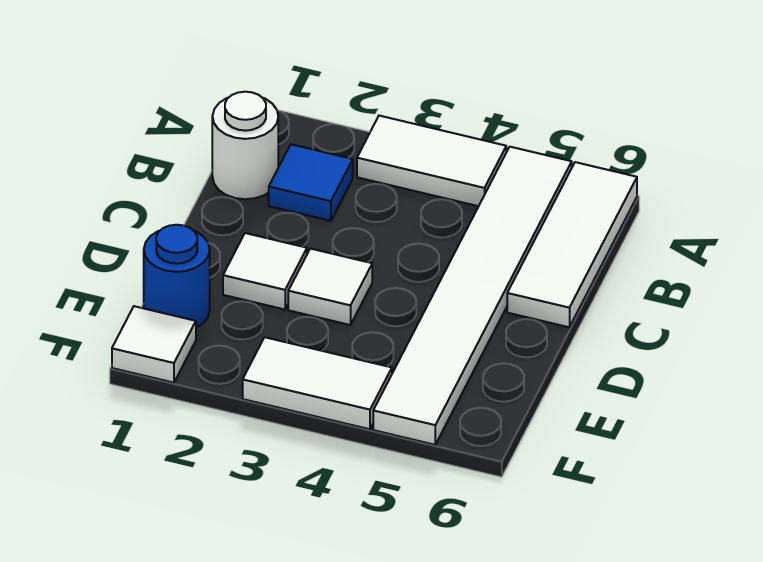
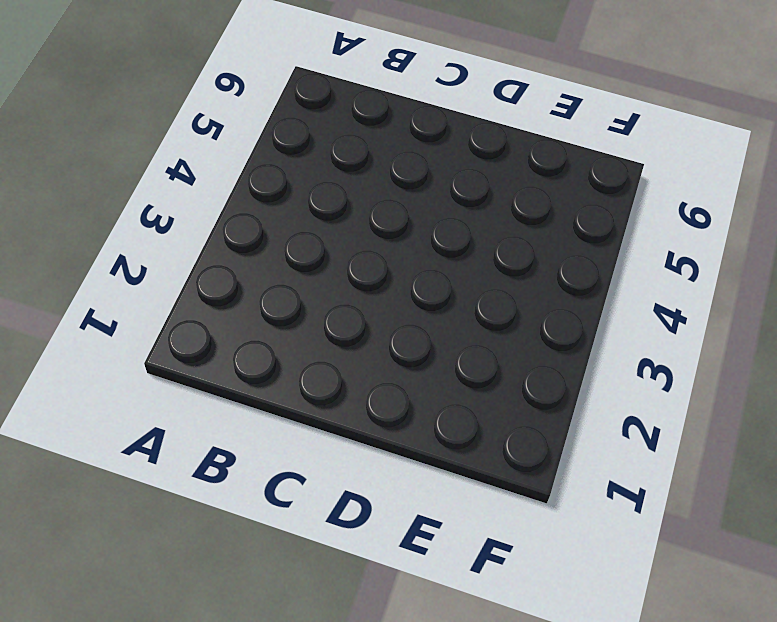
none -> white 1x2 tile [357,116,506,206]
none -> white 1x6 tile [373,147,572,445]

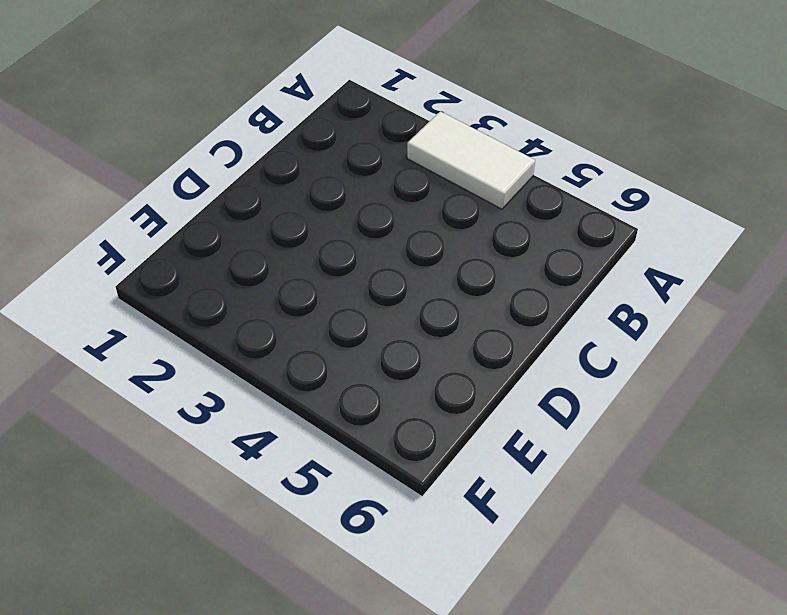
none -> white 1x6 tile [373,147,572,445]
none -> white 1x3 tile [507,162,637,327]

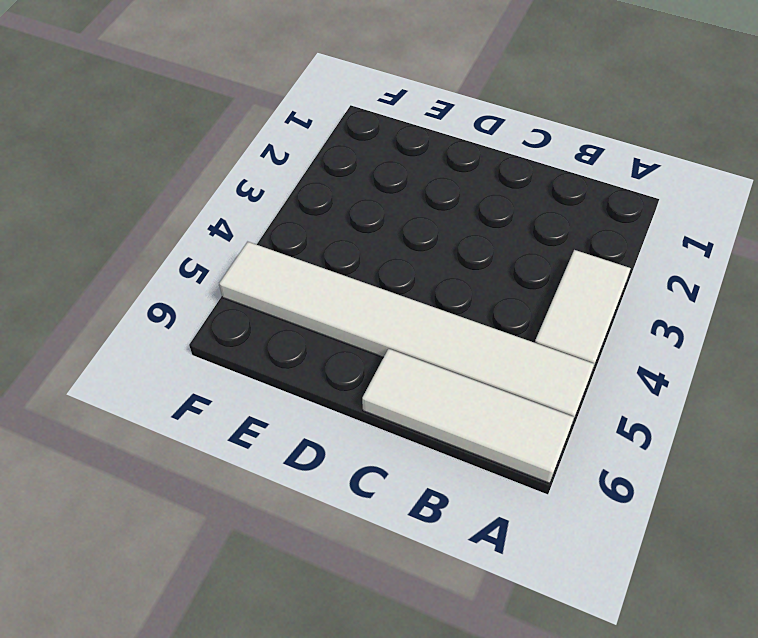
none -> white 1x1 round brick [212,92,278,199]
none -> blue 1x1 tile [269,144,353,221]

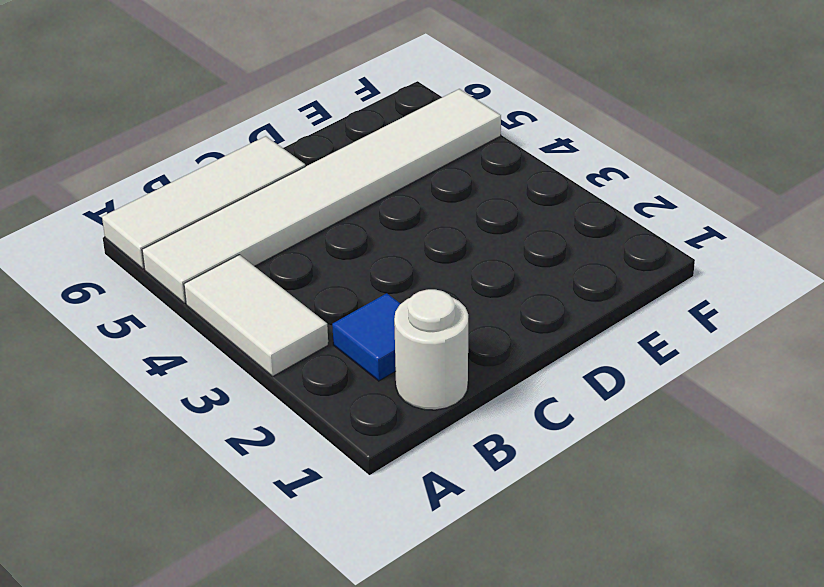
none -> white 1x1 tile [223,233,307,309]
none -> white 1x1 tile [288,249,372,325]

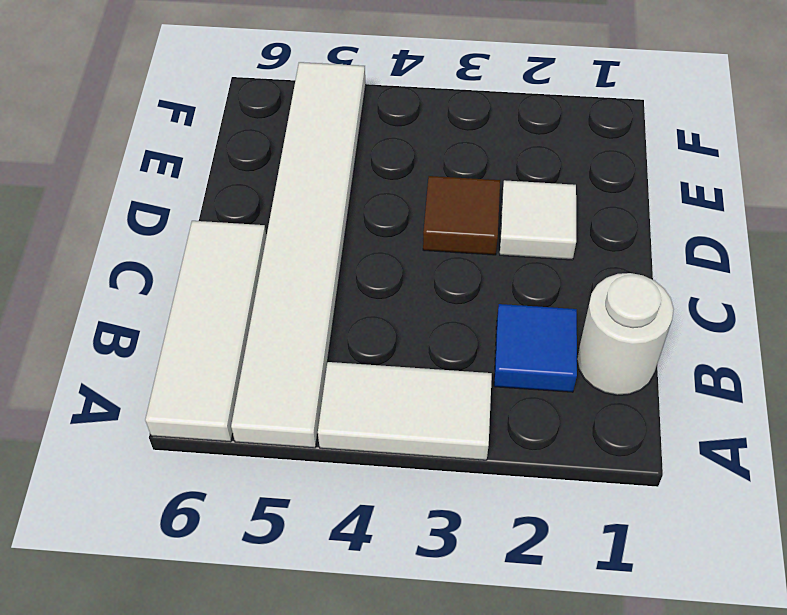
brown 1x1 tile [423,176,500,255] -> white 1x1 tile [288,249,372,325]
none -> blue 1x1 round brick [144,225,210,328]
none -> white 1x1 tile [112,306,196,383]

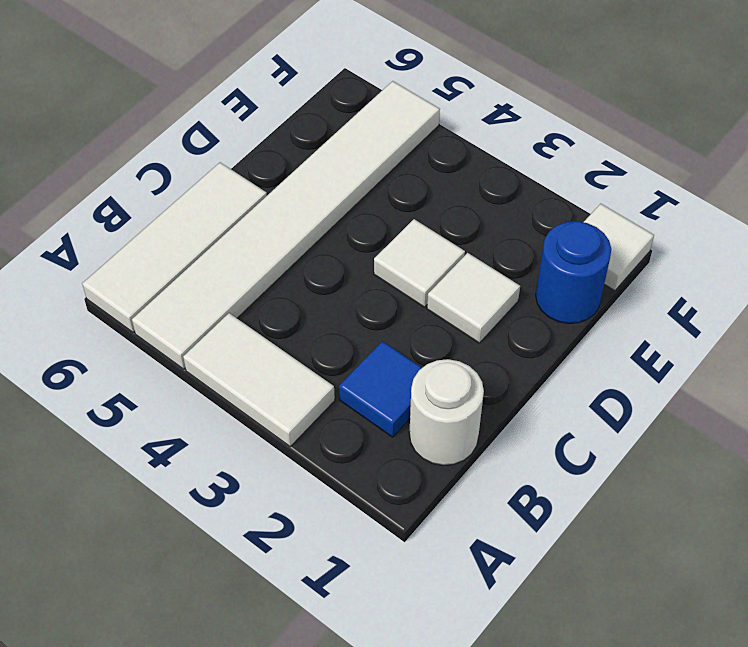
none -> white 1x2 tile [243,337,392,429]

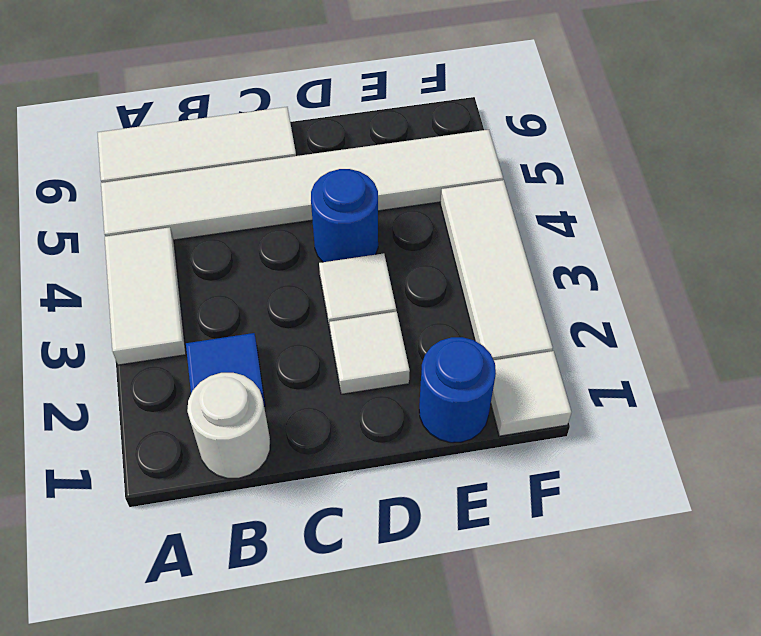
blue 1x1 round brick [311,169,378,262] -> none
white 1x3 tile [441,180,553,360] -> white 1x2 tile [243,337,392,429]

